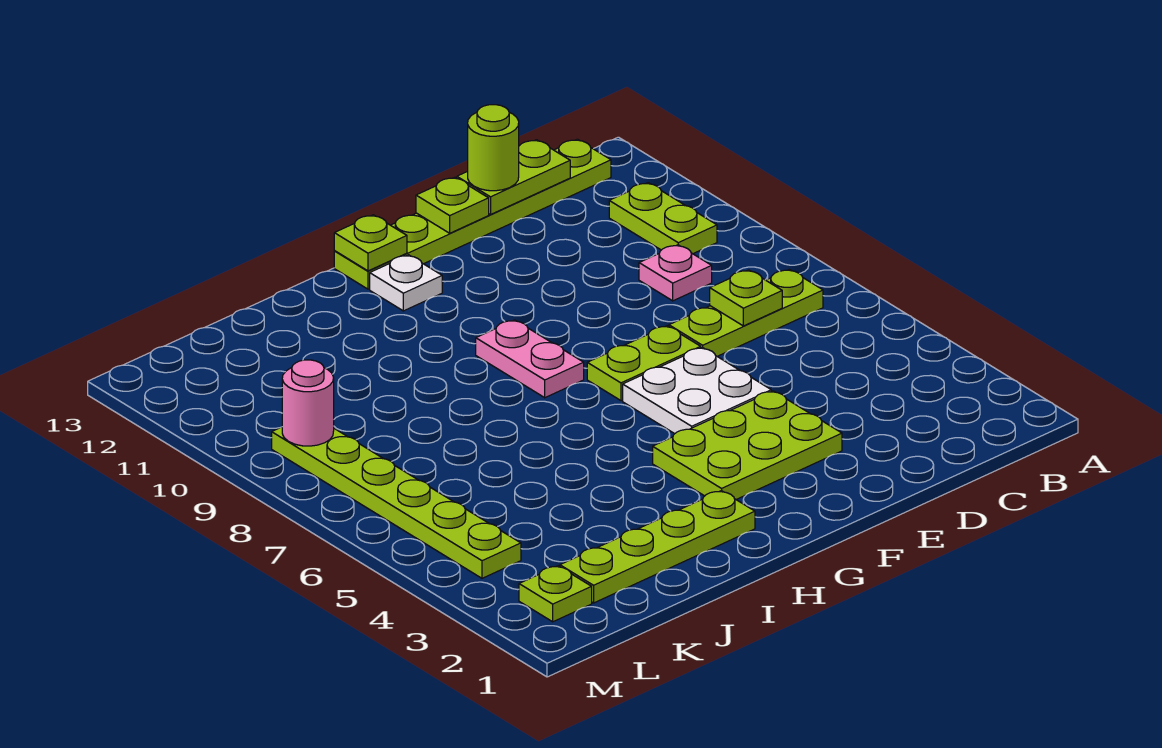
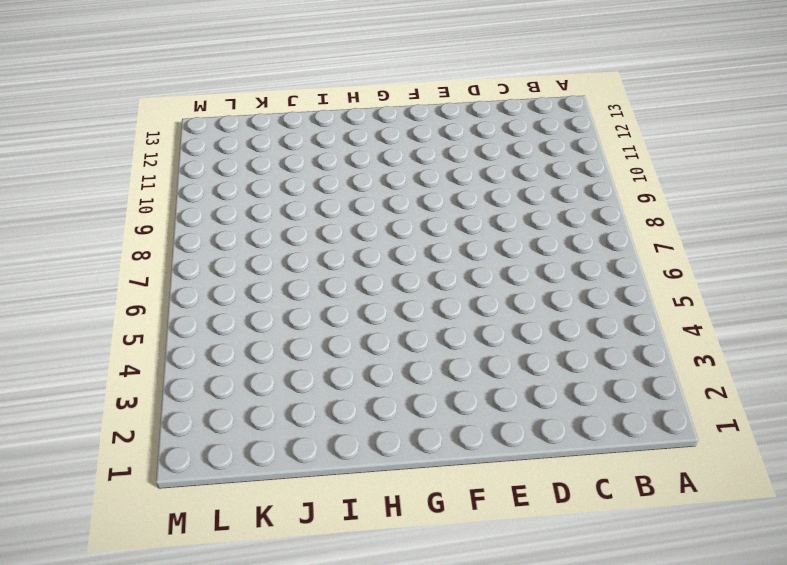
none -> lime 1x3 plate [669,269,823,356]
none -> lime 1x2 plate [609,183,717,254]
none -> lime 1x6 plate [334,139,611,289]

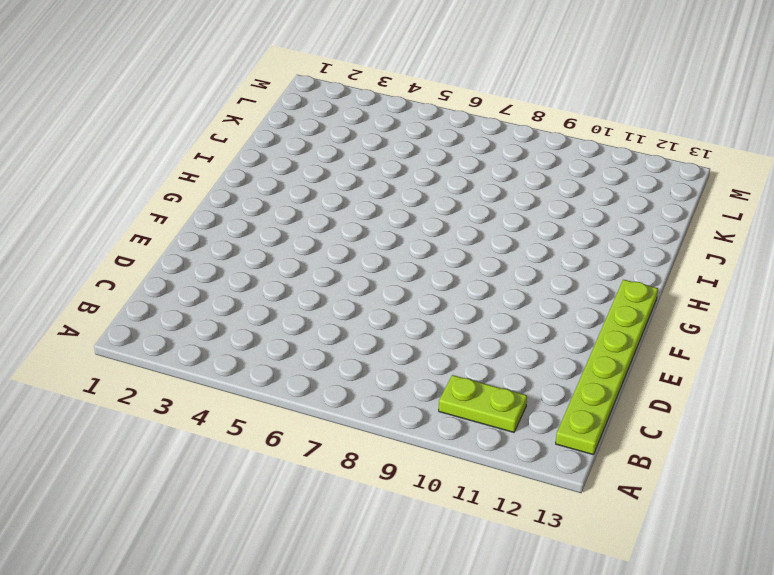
none -> lime 1x3 plate [669,269,823,356]
none -> pink 1x1 plate [639,245,712,301]
none -> lime 2x3 plate [653,391,842,499]

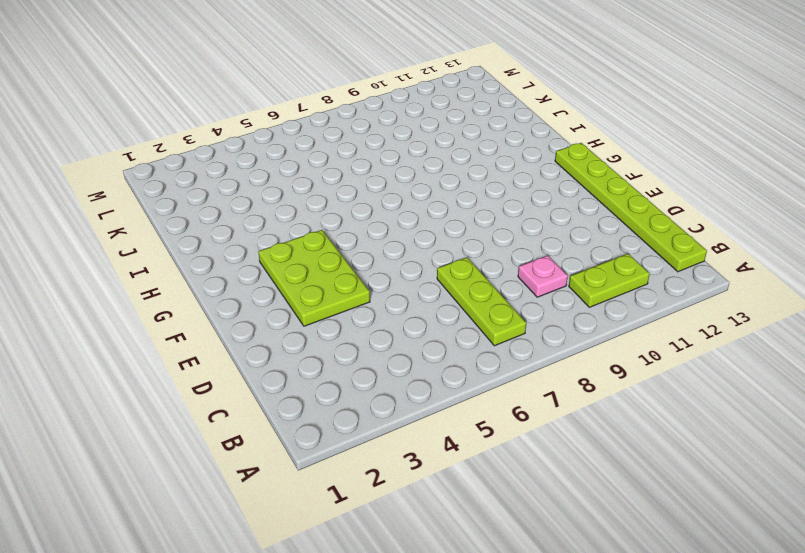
none -> white 2x2 plate [623,347,771,434]
none -> lime 1x2 plate [587,326,701,401]
none -> pink 1x2 plate [476,320,584,398]

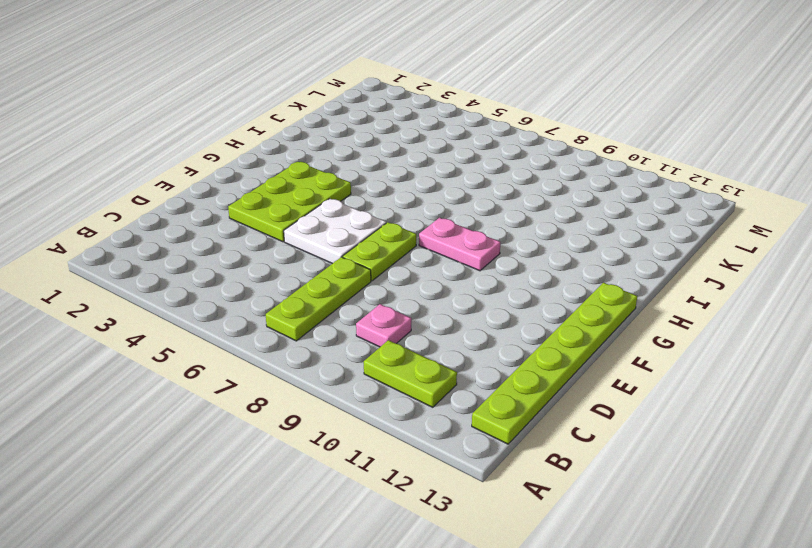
none -> white 1x1 plate [370,255,442,311]
none -> lime 1x4 plate [560,491,755,603]
none -> lime 1x1 plate [519,566,592,622]

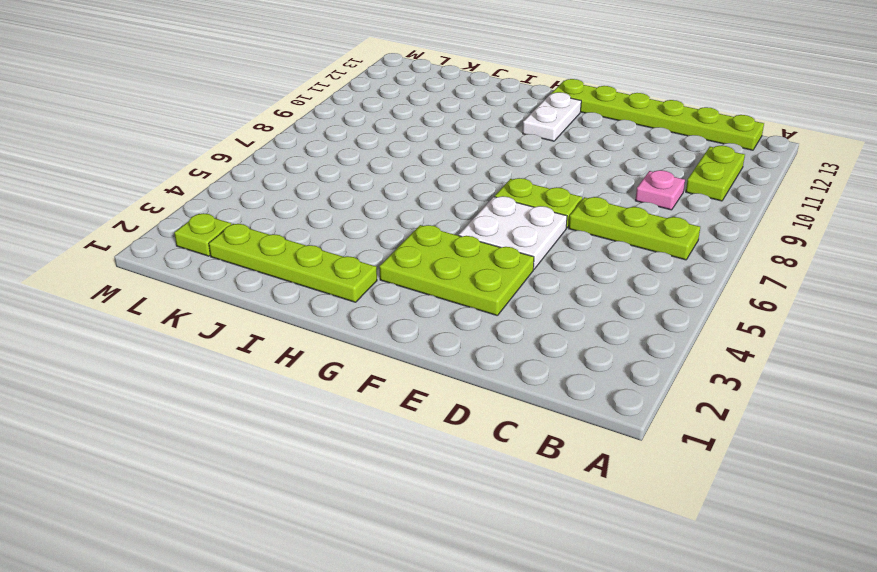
white 1x2 plate [523,92,581,141] -> white 1x1 plate [370,255,442,311]
none -> pink 1x2 plate [476,320,584,398]
none -> lime 1x6 plate [272,427,521,578]
none -> lime 1x1 plate [710,270,782,326]

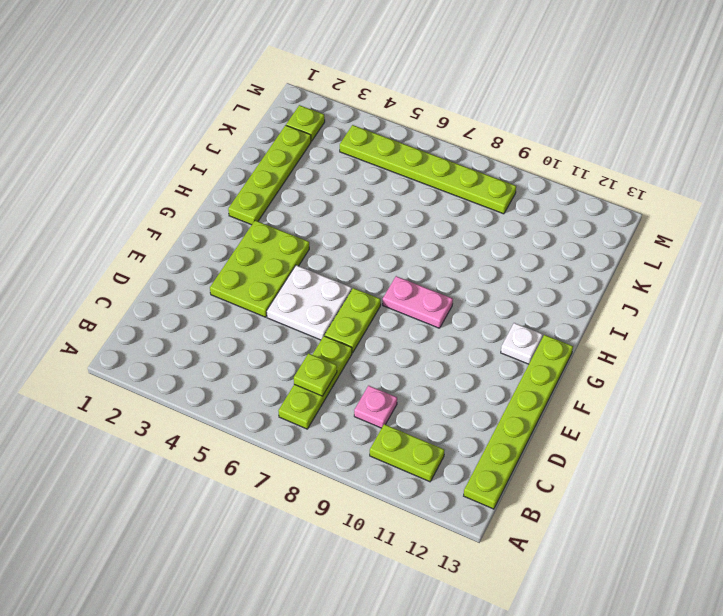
none -> lime 1x2 plate [457,140,570,214]
none -> lime 1x1 plate [416,177,489,233]
none -> lime 1x1 plate [334,215,407,271]

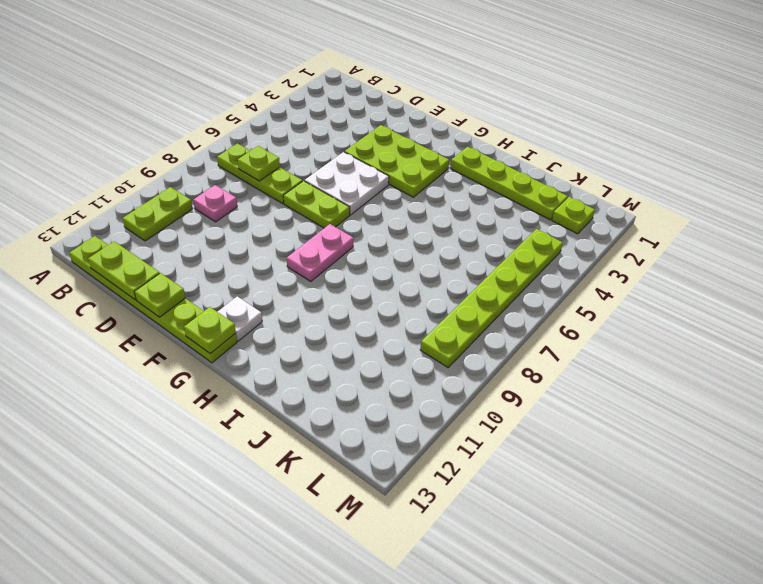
none -> pink 1x1 round brick [282,360,334,446]
none -> lime 1x1 round brick [468,105,519,191]

